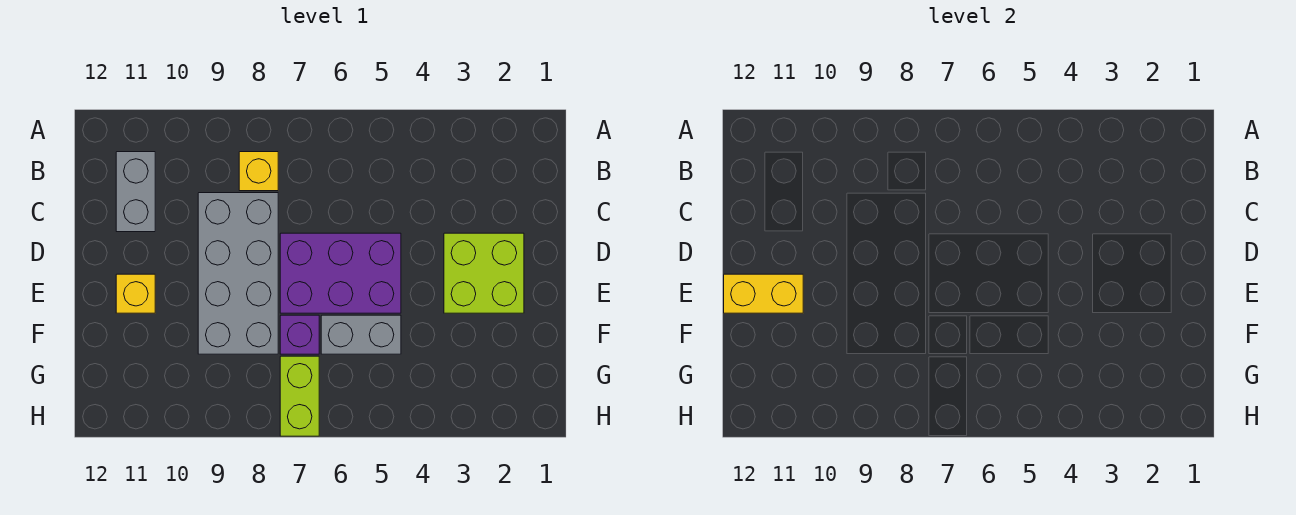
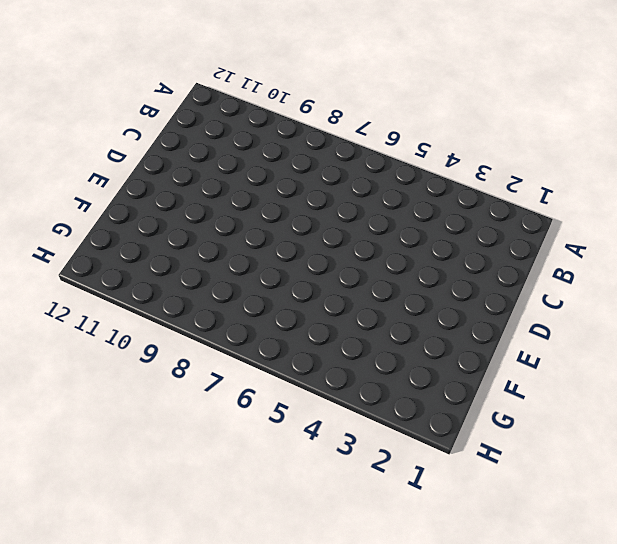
none -> yellow 1x1 brick [239,152,278,191]
none -> grey 1x2 brick [116,152,155,232]

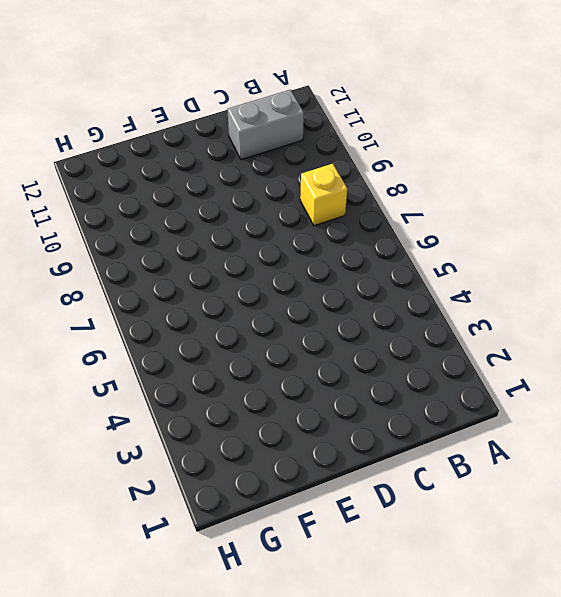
none -> grey 2x4 brick [198,193,278,354]
none -> lime 2x2 brick [444,233,524,313]

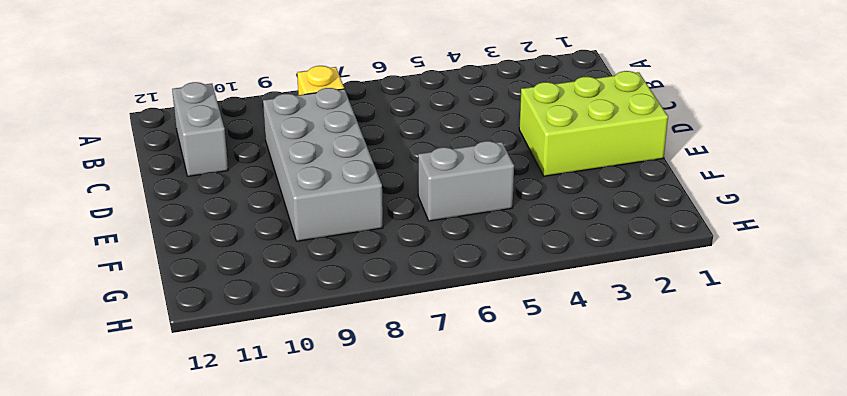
lime 2x3 brick [519,71,668,176] -> lime 2x2 brick [444,233,524,313]
none -> purple 2x3 brick [280,233,401,313]
none -> yellow 1x1 brick [116,274,155,313]

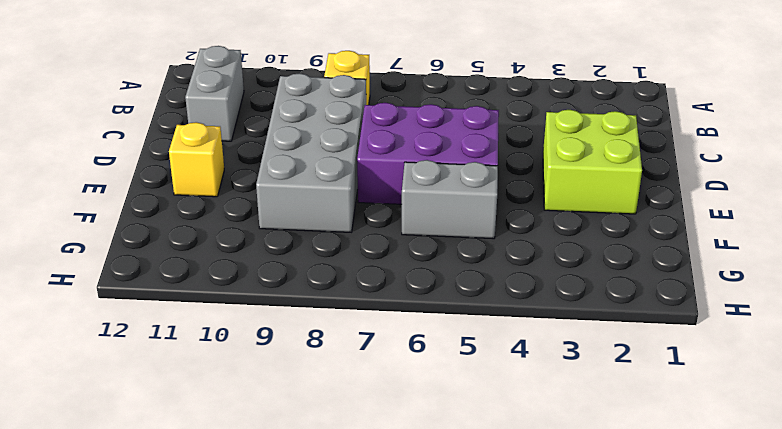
none -> purple 1x1 brick [280,315,319,354]
none -> lime 1x2 brick [280,356,319,436]

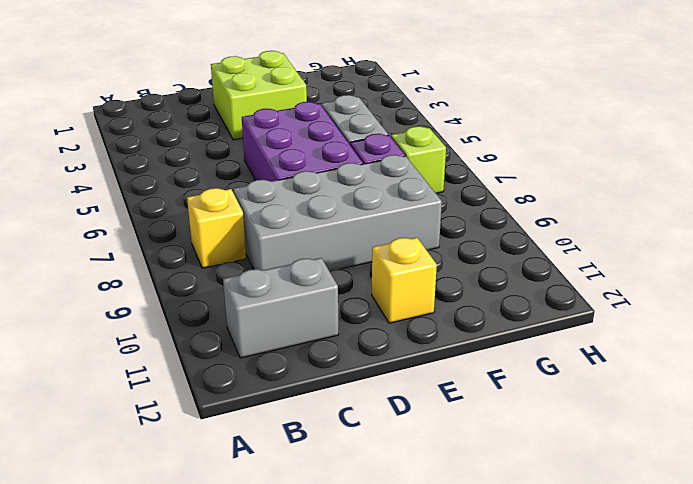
lime 1x1 brick [391,126,446,193] -> lime 1x2 brick [280,356,319,436]
none -> yellow 1x2 brick [724,274,803,313]

